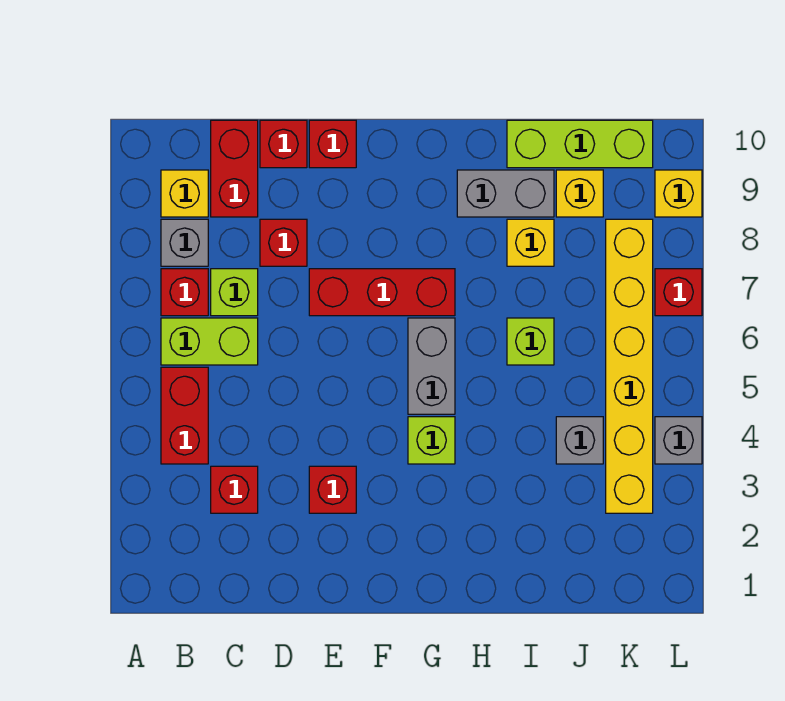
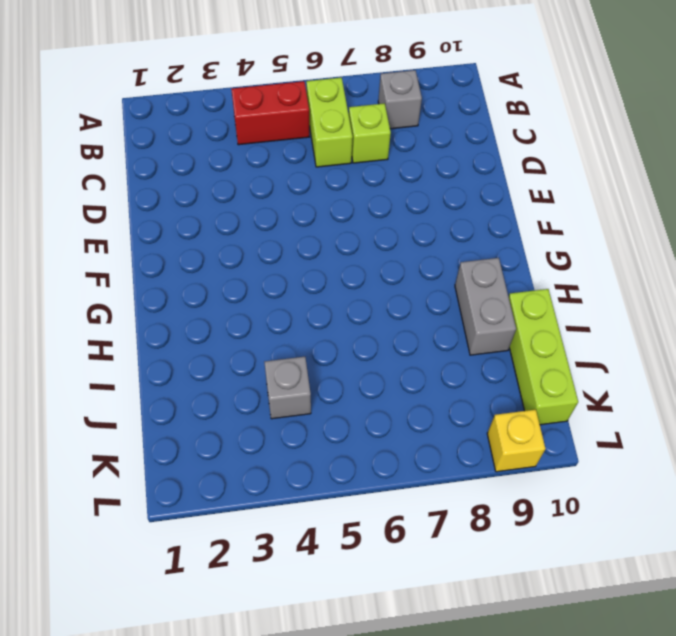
none -> red 1x1 brick [161,269,208,316]
none -> yellow 1x1 brick [161,170,208,217]
none -> red 1x1 brick [211,466,258,513]

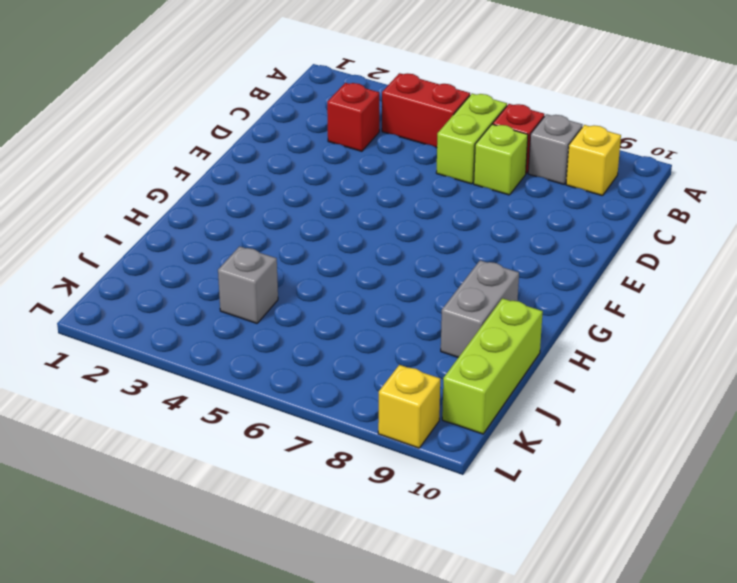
none -> red 1x2 brick [211,120,258,217]
none -> red 1x1 brick [260,219,307,266]
none -> red 1x1 brick [260,120,307,168]

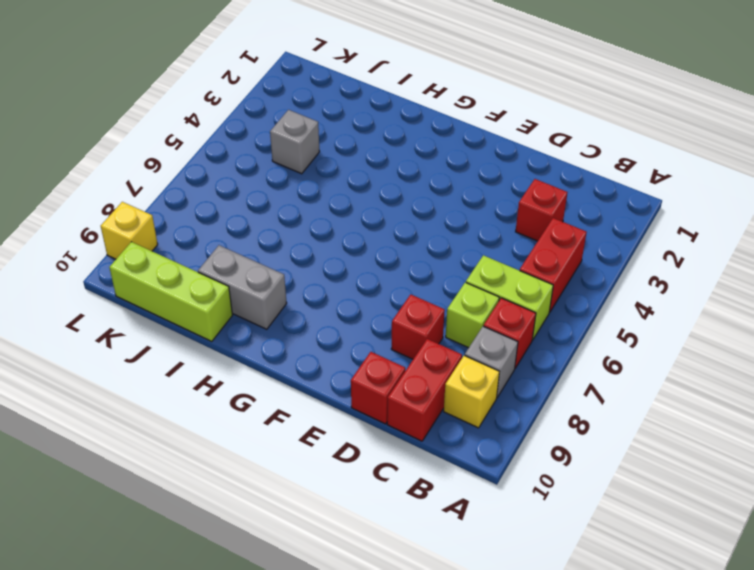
none -> red 1x1 brick [309,466,356,513]
none -> red 1x3 brick [309,269,455,316]
none -> red 1x1 brick [309,120,356,168]

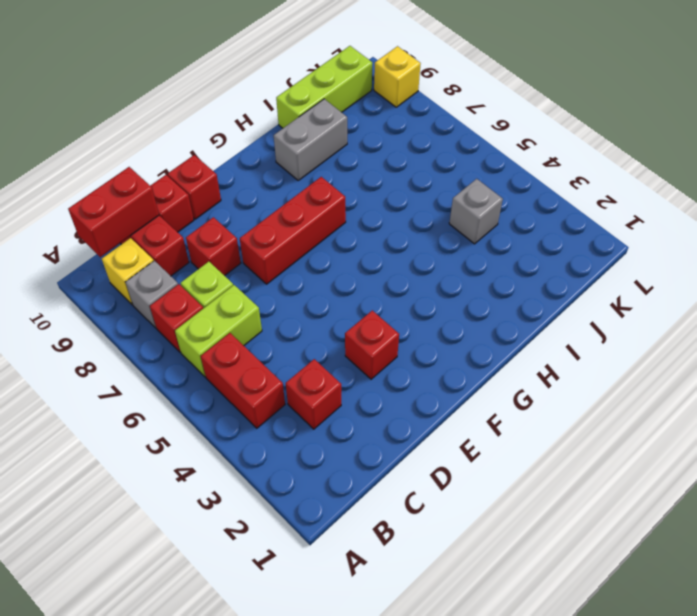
red 1x2 brick [68,167,159,257] -> none
none -> lime 1x1 brick [408,417,455,464]
none -> grey 1x2 brick [408,318,455,414]
none -> lime 1x1 brick [507,318,554,365]

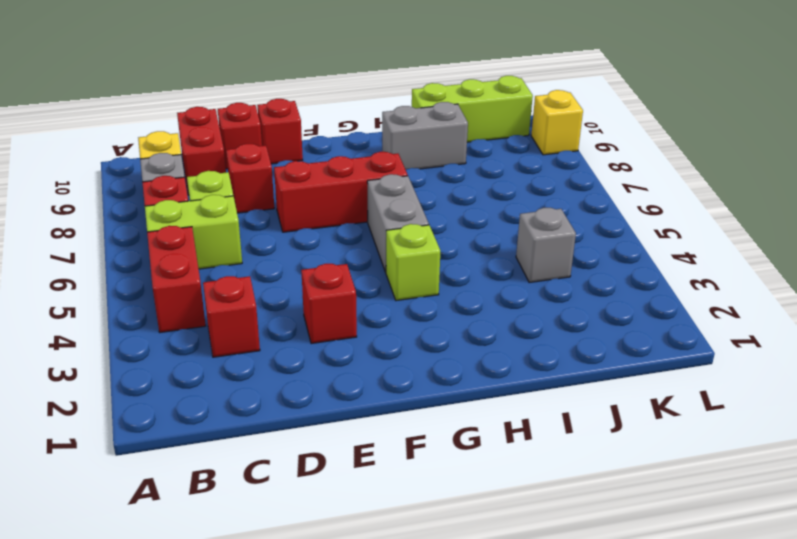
none -> lime 1x1 brick [507,318,554,365]
none -> yellow 1x1 brick [507,219,554,266]
none -> yellow 1x1 brick [556,170,603,217]

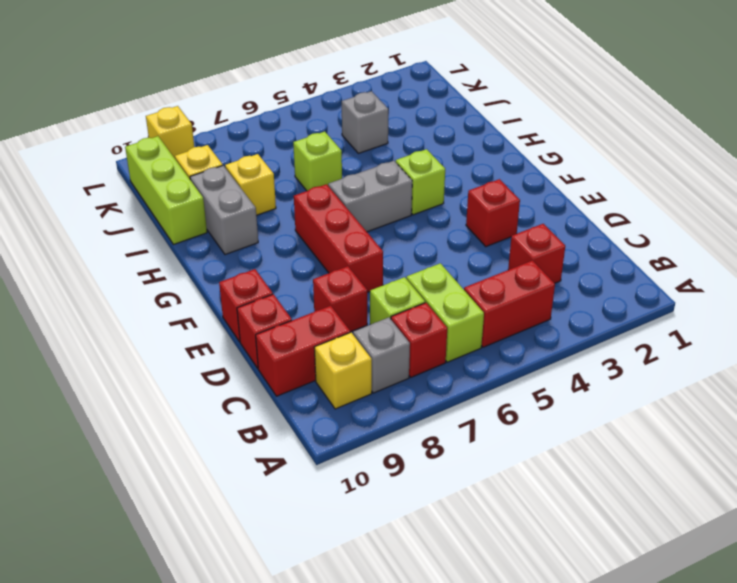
none -> yellow 1x6 brick [606,219,653,513]
none -> grey 1x1 brick [655,417,702,464]
none -> red 1x1 brick [655,269,702,316]

